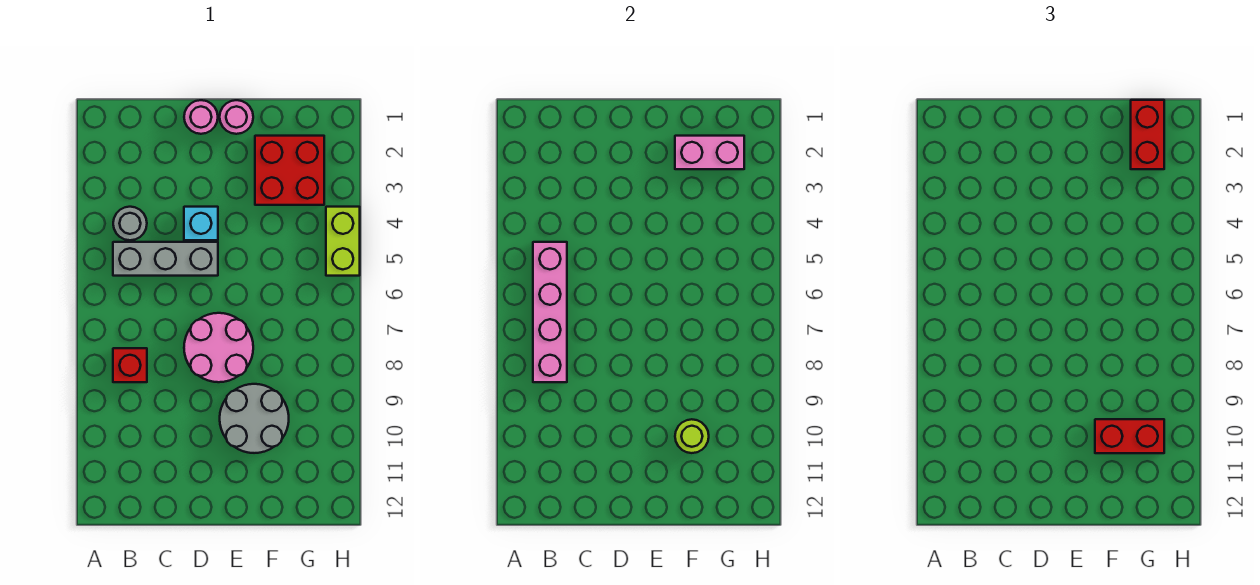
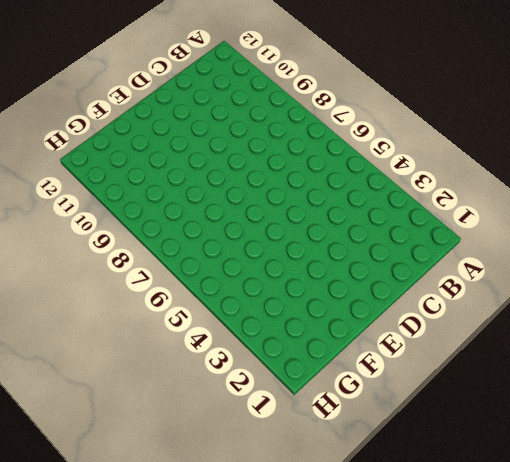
none -> grey 1x1 round brick [113,207,147,240]
none -> grey 1x3 brick [113,242,218,276]
none -> red 1x1 brick [113,348,147,382]

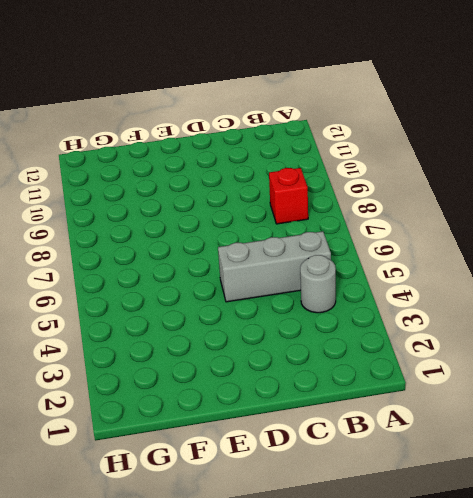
none -> pink 1x1 round brick [184,100,218,134]
none -> cyan 1x1 brick [184,207,218,240]
none -> pink 2x2 round brick [184,313,253,382]

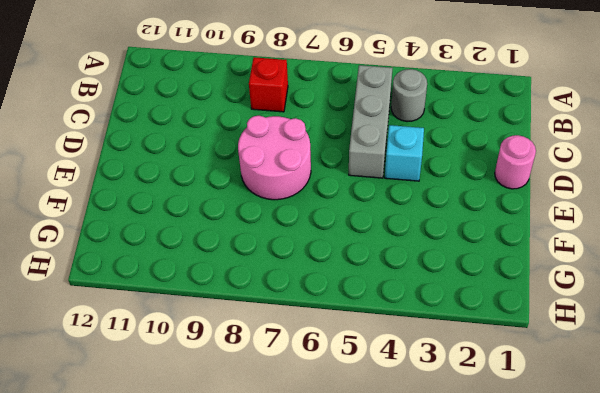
none -> pink 1x1 round brick [220,100,253,134]
none -> grey 2x2 round brick [220,384,289,453]
none -> red 2x2 brick [255,136,324,205]

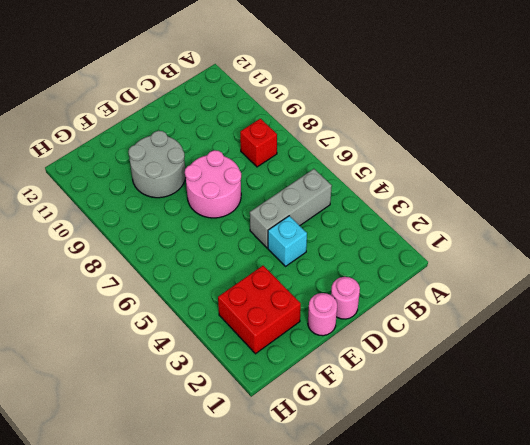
none -> grey 1x1 round brick [113,207,147,240]
none -> lime 1x2 brick [326,207,360,276]
none -> pink 1x4 brick [533,242,567,382]

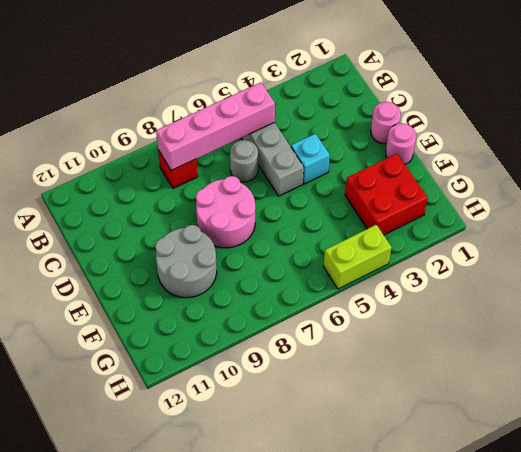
grey 1x1 round brick [230,140,258,182] -> grey 1x1 round brick moved to [113,207,147,240]
none -> pink 1x2 brick [675,136,744,169]
none -> lime 1x1 round brick [675,419,709,453]
none -> red 1x2 brick [1095,419,1164,453]

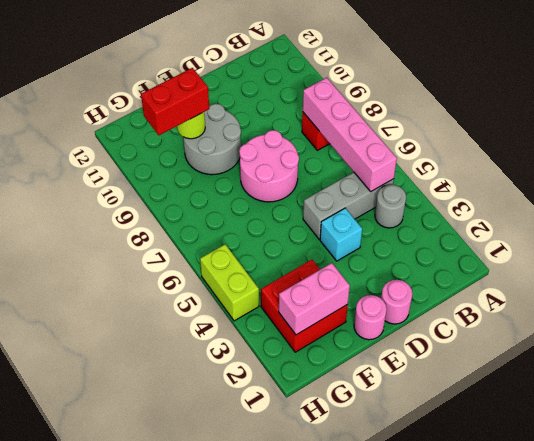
none -> red 1x2 brick [1131,100,1164,169]

